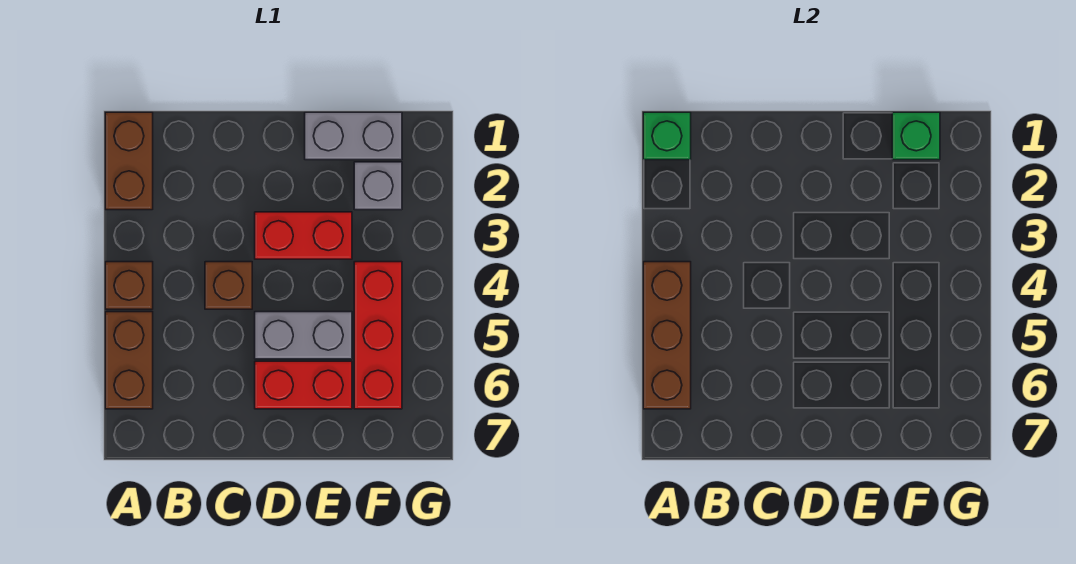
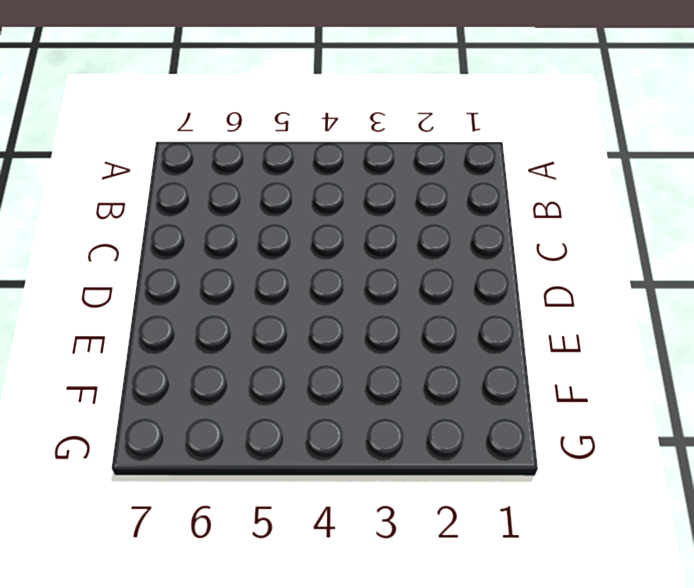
none -> brown 1x2 brick [105,112,153,210]
none -> brown 1x1 brick [105,262,153,309]
none -> brown 1x2 brick [105,312,153,409]

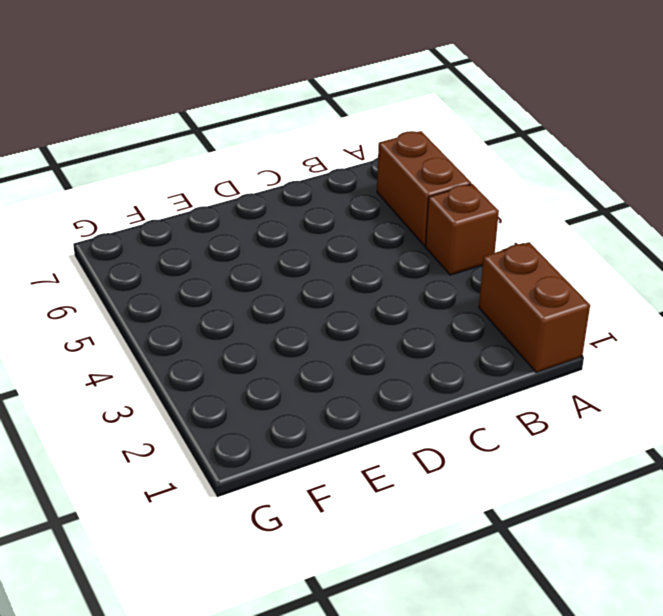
none -> brown 1x1 brick [205,262,252,309]
none -> red 1x2 brick [255,212,352,259]
none -> grey 1x2 brick [255,312,352,359]

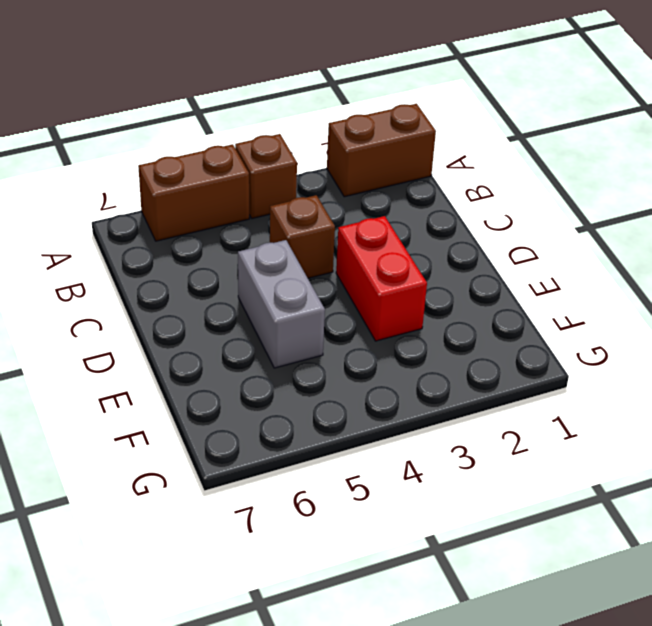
none -> red 1x2 brick [255,361,352,409]
none -> grey 1x2 brick [305,112,402,160]
none -> grey 1x1 brick [354,162,402,210]

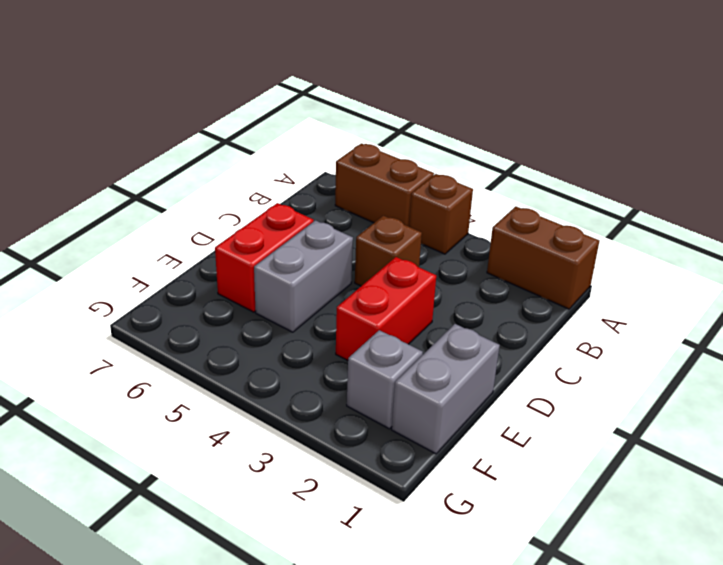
none -> red 1x3 brick [354,262,402,409]
none -> green 1x1 brick [643,112,691,160]
none -> brown 1x3 brick [643,262,691,409]

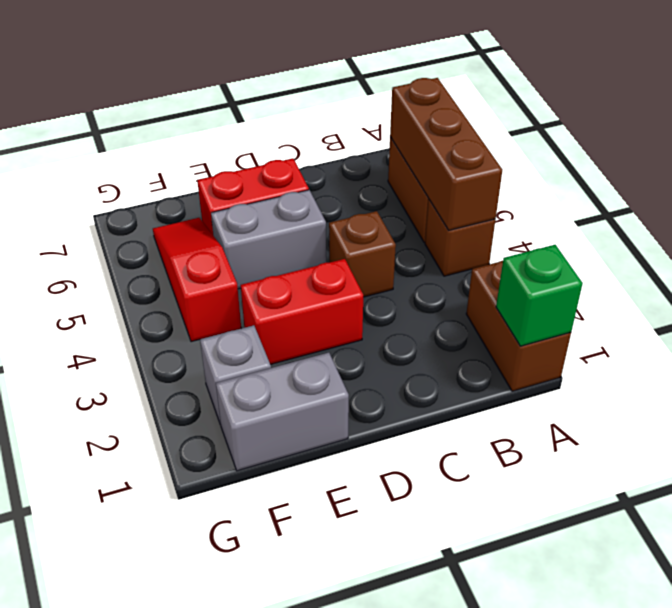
red 1x3 slope [153,218,241,342] -> red 1x3 brick [354,262,402,409]
none -> green 1x1 brick [892,112,940,160]

